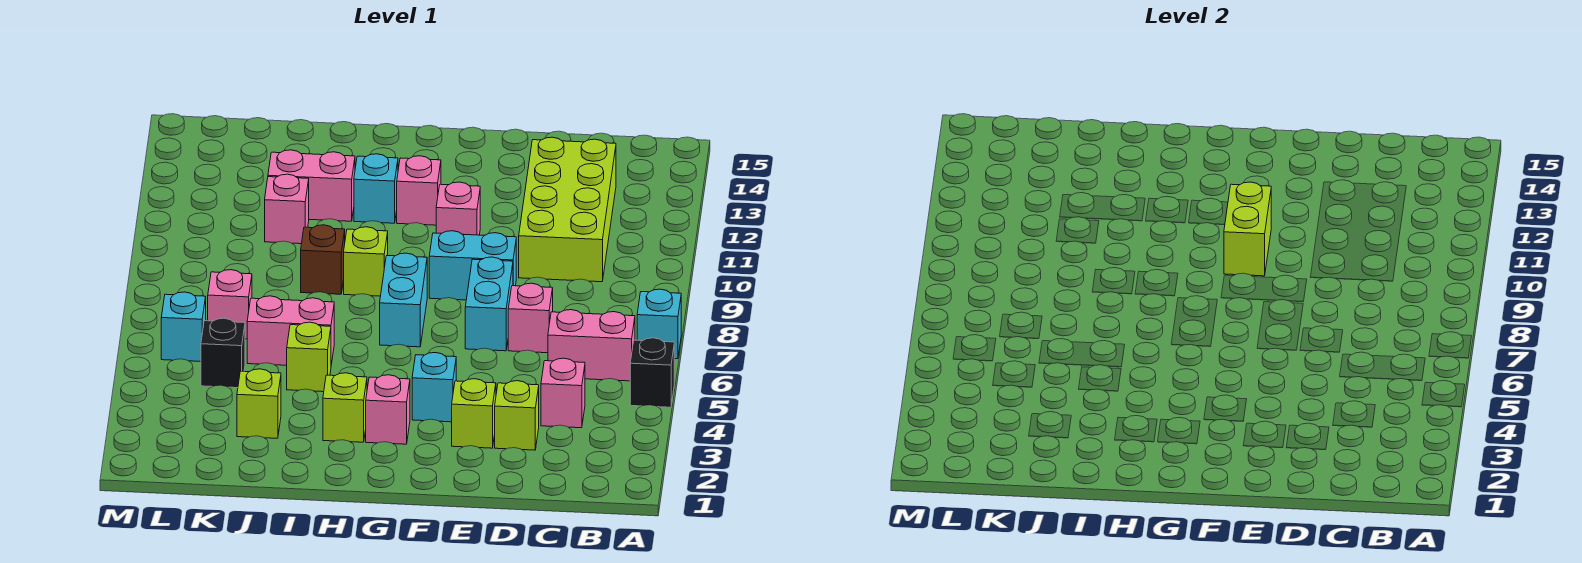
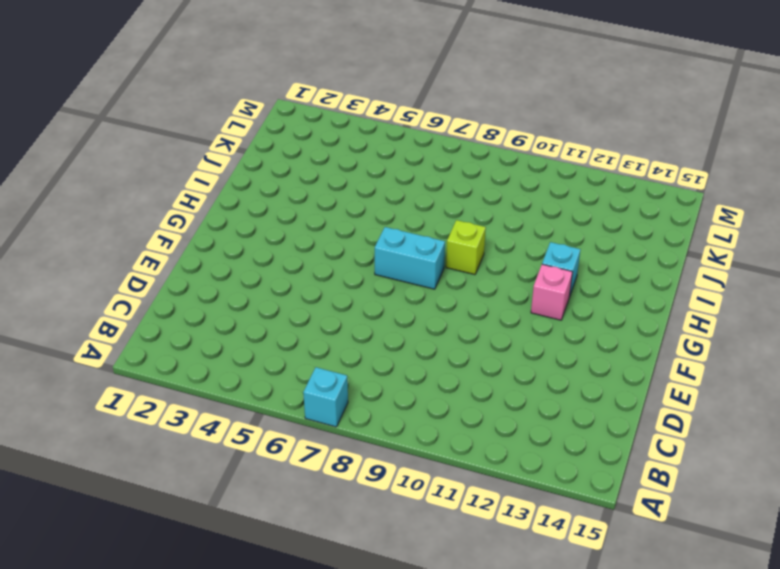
none -> black 1x1 brick [630,338,674,407]
none -> pink 1x2 brick [548,310,635,381]
none -> pink 1x1 brick [541,358,585,428]

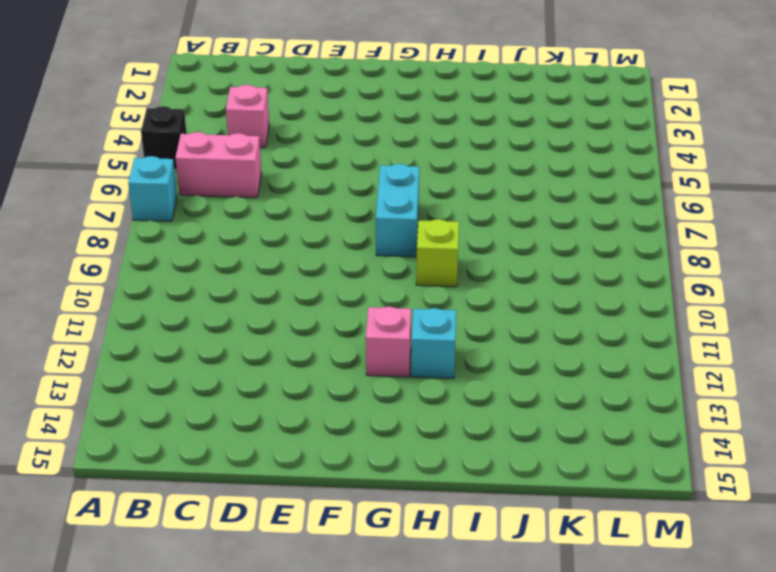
none -> lime 2x4 brick [519,137,616,282]
none -> lime 1x1 brick [495,381,539,450]
none -> pink 1x1 brick [508,283,553,353]

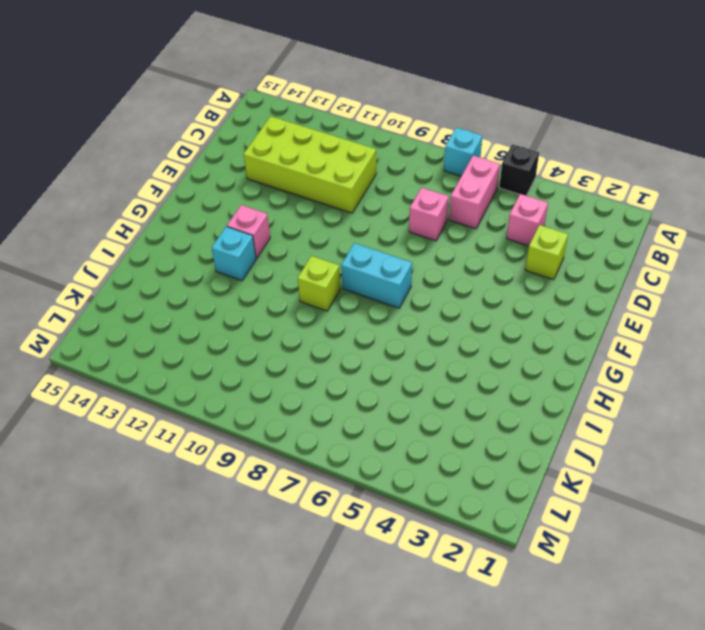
none -> lime 1x1 brick [452,379,496,448]
none -> cyan 1x2 brick [465,257,513,351]
none -> cyan 1x2 brick [429,231,516,300]

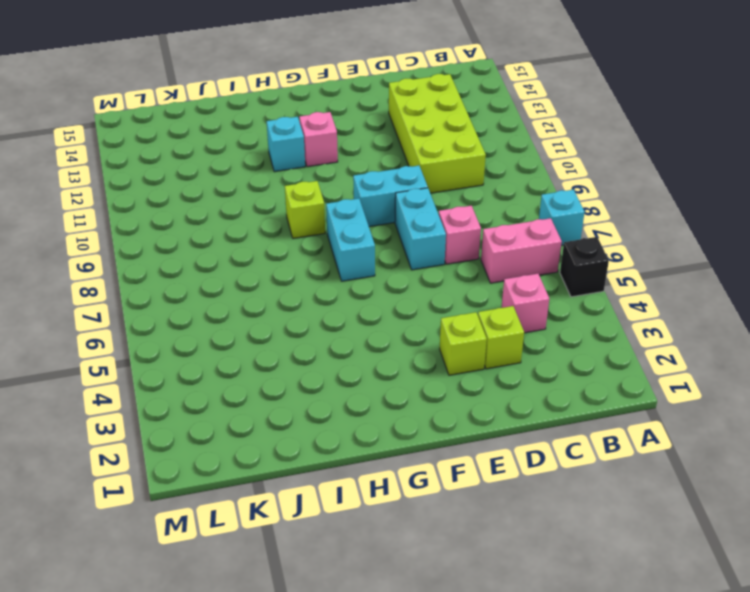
none -> cyan 1x1 brick [412,353,456,422]
none -> pink 1x1 brick [436,182,480,235]
none -> pink 1x1 brick [366,375,410,444]

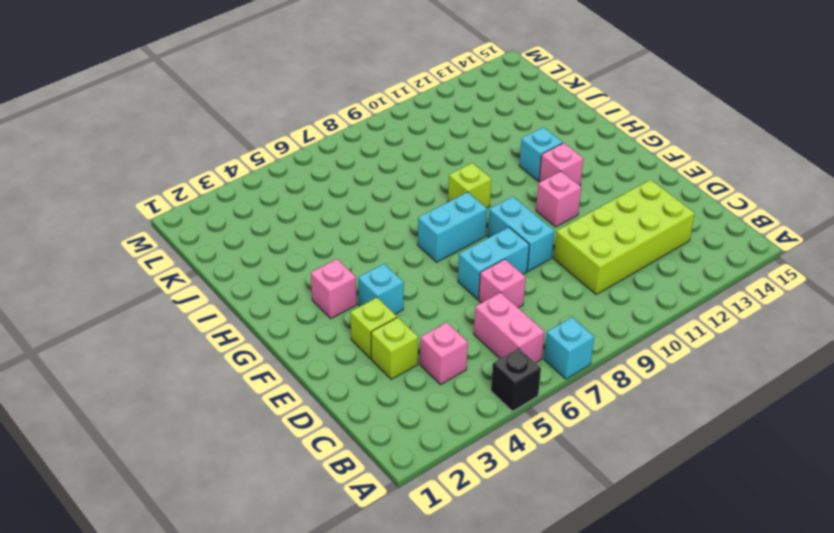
none -> lime 1x1 brick [323,373,367,442]
none -> lime 1x1 brick [287,322,331,392]
none -> pink 1x2 brick [247,296,334,365]

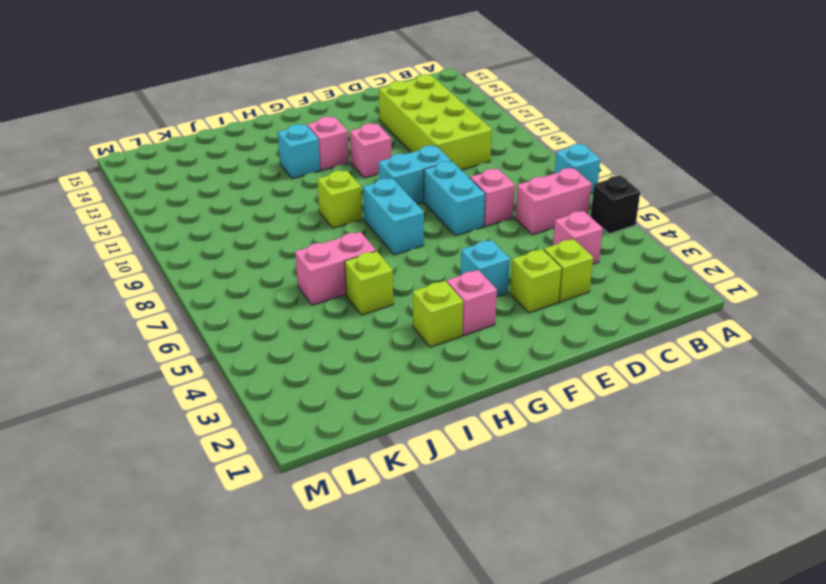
none -> brown 1x1 brick [301,225,345,294]
none -> pink 1x2 brick [268,150,355,221]
none -> lime 1x1 brick [237,369,281,438]

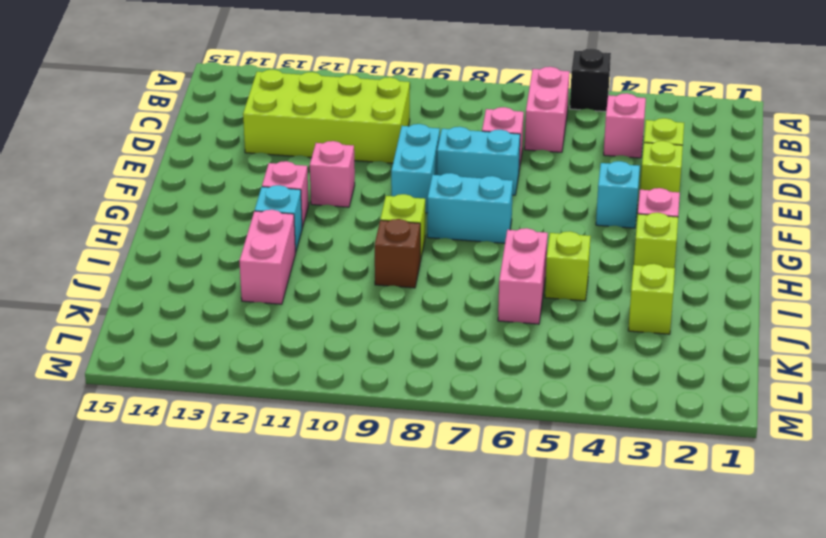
none -> cyan 1x1 brick [637,289,681,359]
none -> pink 1x1 brick [265,174,309,244]
none -> black 1x1 brick [201,318,245,388]

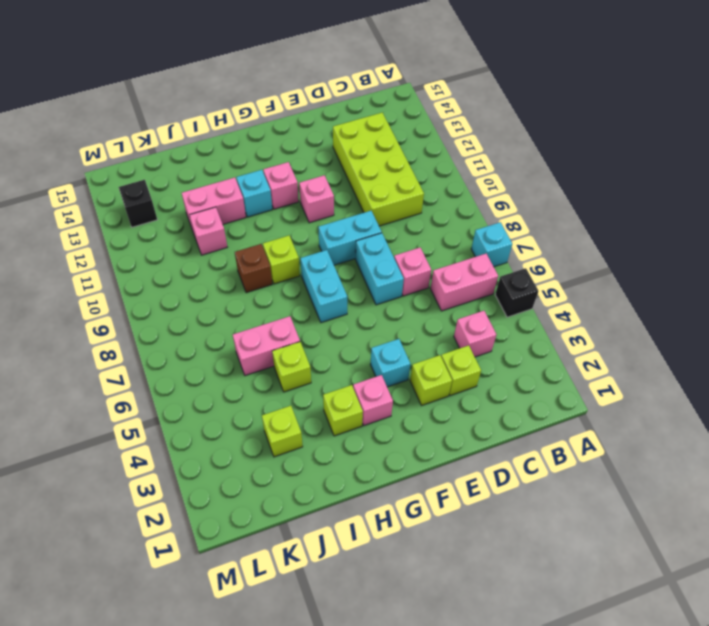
black 1x1 brick [119,180,157,227] -> black 1x1 brick moved to [201,318,245,388]
none -> pink 1x1 brick [208,270,252,339]
none -> cyan 1x1 brick [161,292,206,362]
none -> lime 1x2 brick [1224,182,1271,276]

